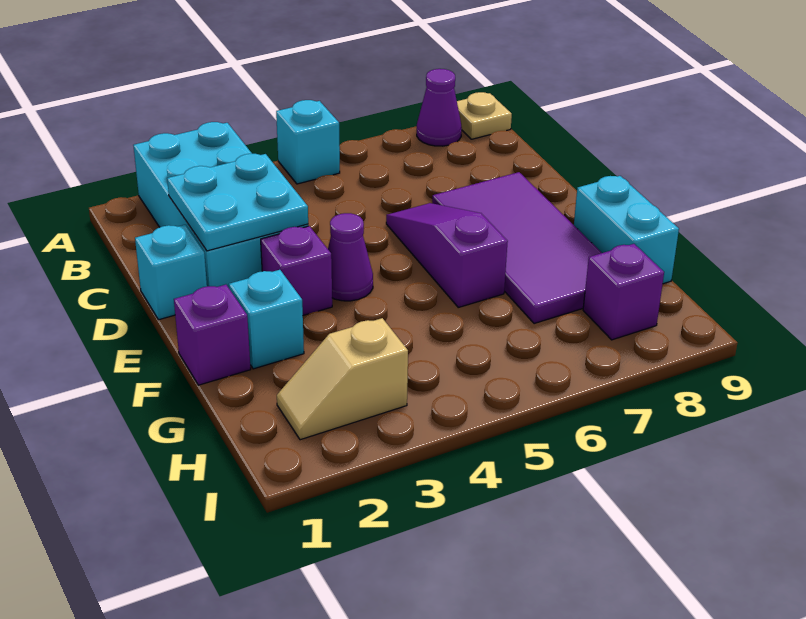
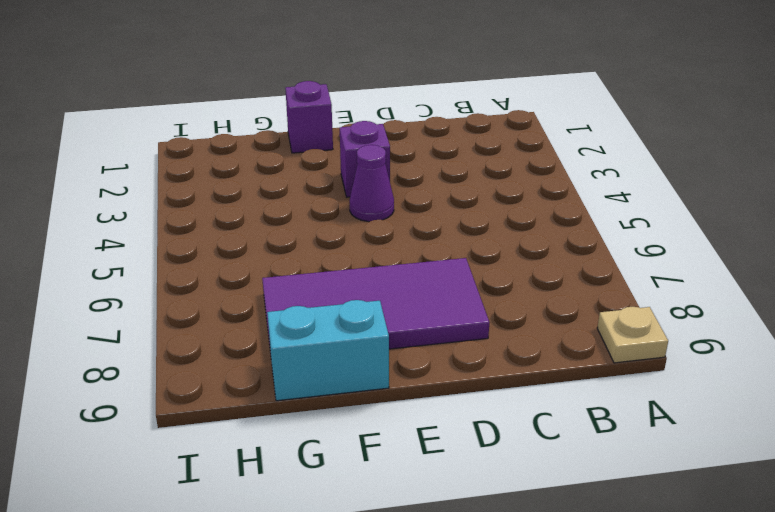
none -> cyan 2x4 brick [133,122,308,288]
none -> cyan 1x1 brick [276,100,340,184]
none -> purple 1x1 cone [417,69,462,146]

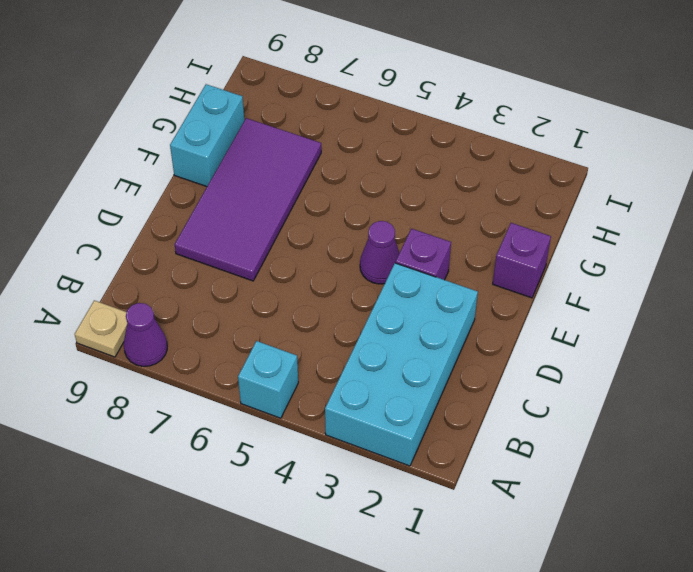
none -> cyan 1x1 brick [135,225,207,320]
none -> purple 1x3 slope [386,203,508,307]
none -> cyan 1x1 brick [229,270,304,369]

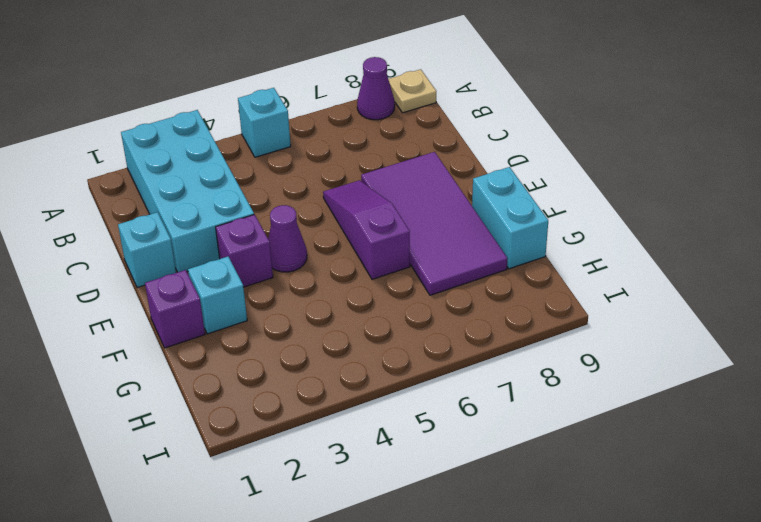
none -> tan 1x2 slope [277,318,408,440]
none -> purple 1x1 brick [583,244,664,340]
none -> cyan 2x2 plate [167,154,308,251]

